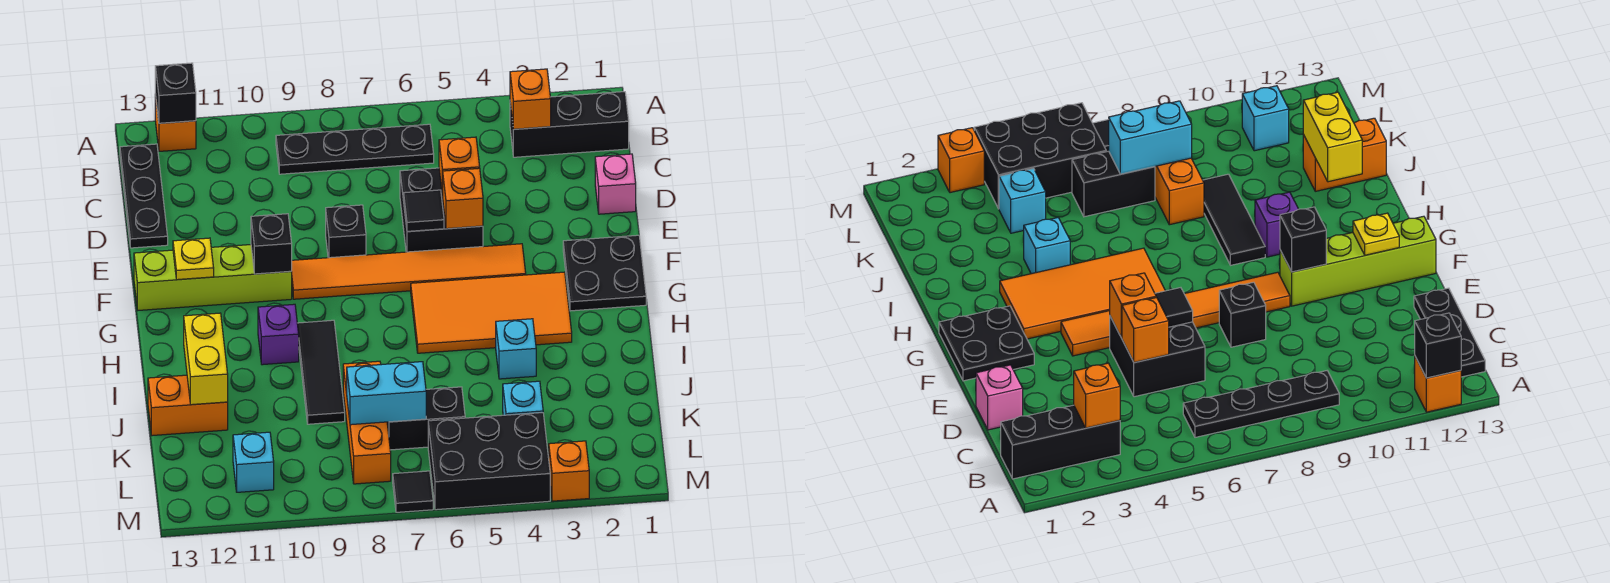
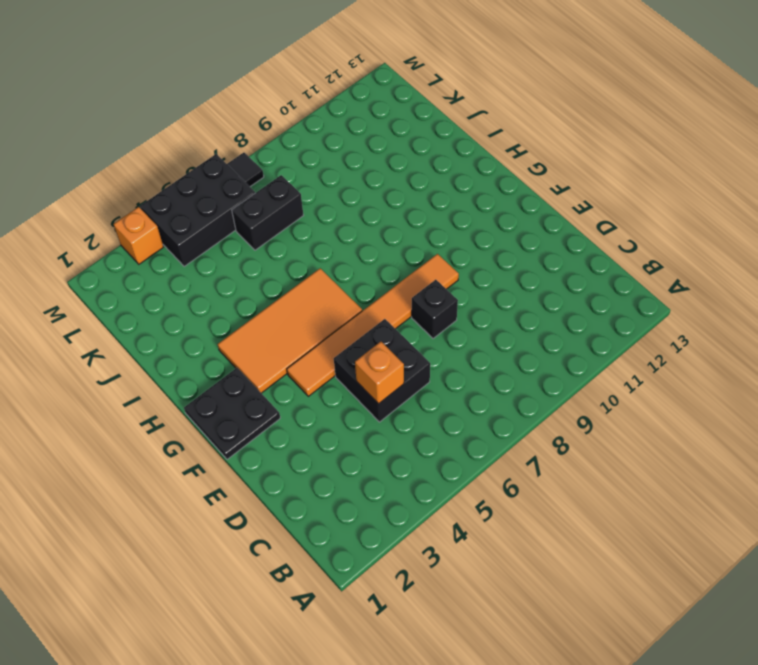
none -> orange 1x1 brick [155,94,196,151]
none -> black 1x3 brick [510,92,629,157]
none -> black 1x4 plate [276,124,434,174]
none -> black 1x3 plate [120,144,168,248]

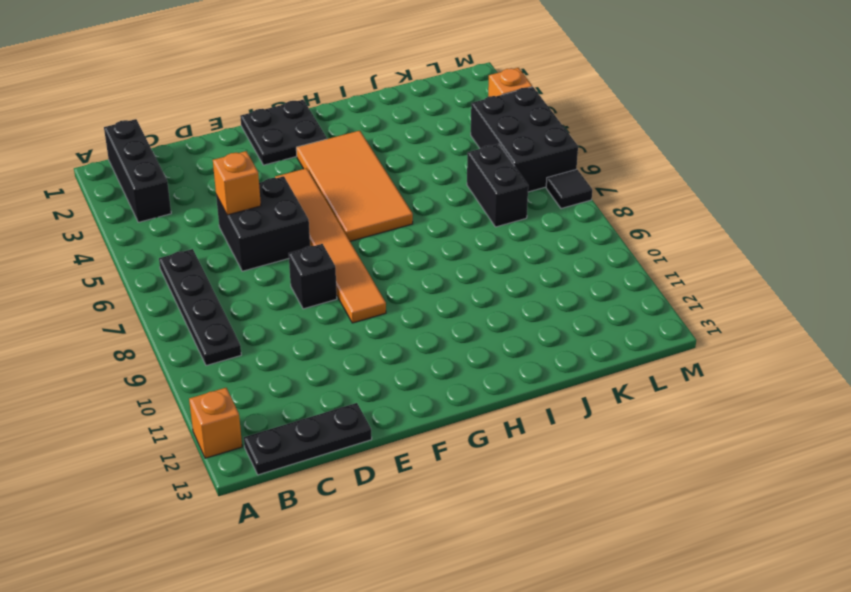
none -> pink 1x1 brick [595,154,636,214]
none -> lime 1x4 brick [134,245,292,310]
none -> black 1x3 tile [297,320,345,424]
none -> purple 1x1 brick [258,304,299,365]

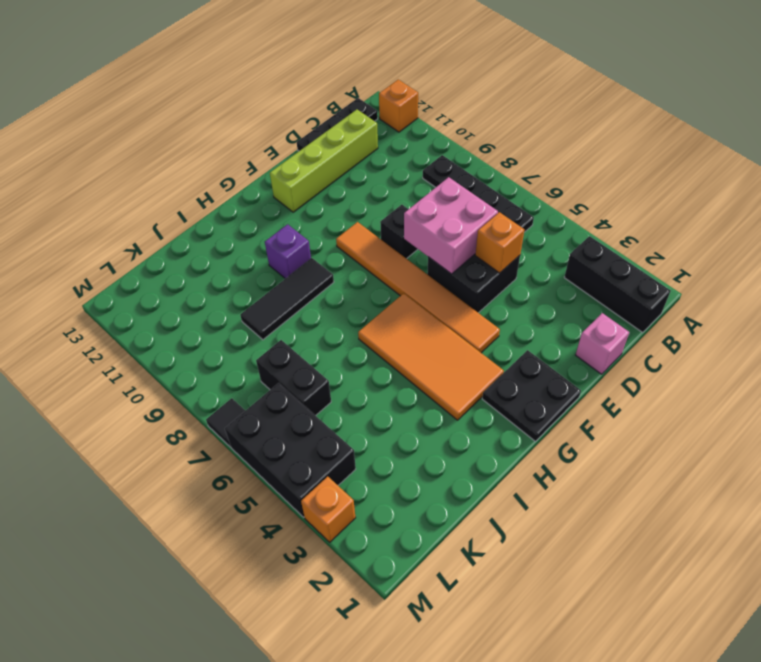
lime 1x4 brick [270,110,378,212] -> lime 1x4 brick turned to [134,245,292,310]
pink 2x2 brick [404,177,498,274] -> black 1x1 tile [404,190,444,231]
none -> cyan 1x1 brick [496,319,536,379]
none -> orange 1x3 brick [343,361,391,484]
none -> orange 1x2 brick [148,375,228,436]
none -> cyan 1x1 brick [503,381,543,415]

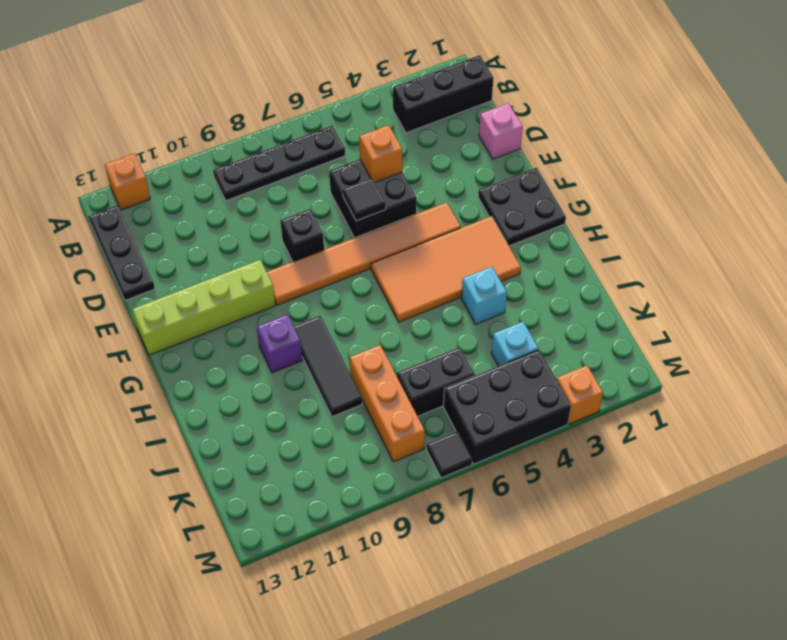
none -> orange 1x2 brick [148,375,228,436]
none -> cyan 1x1 brick [233,432,274,492]
none -> black 1x1 brick [155,63,196,123]
none -> orange 1x1 brick [510,69,551,129]

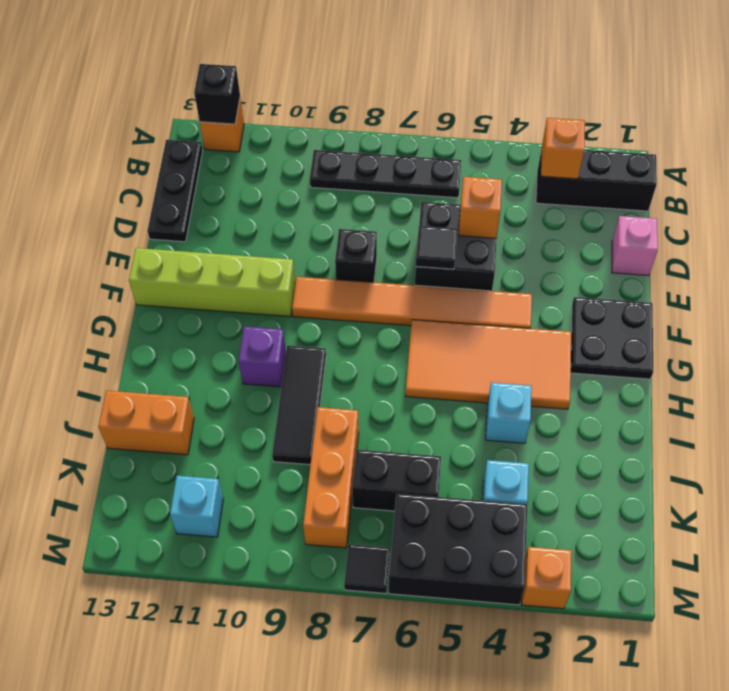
none -> orange 1x1 brick [443,168,483,229]
none -> black 1x1 brick [251,214,292,274]
none -> yellow 1x1 plate [173,238,214,280]
none -> yellow 1x2 brick [184,313,228,405]

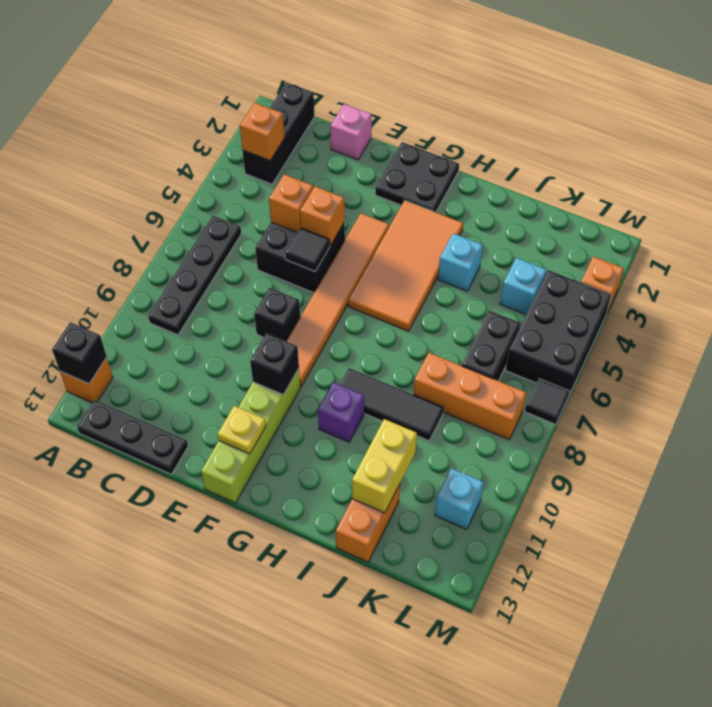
yellow 1x2 brick [352,419,417,513] -> yellow 1x2 brick turned to [184,313,228,405]
none -> cyan 1x2 brick [347,362,426,425]

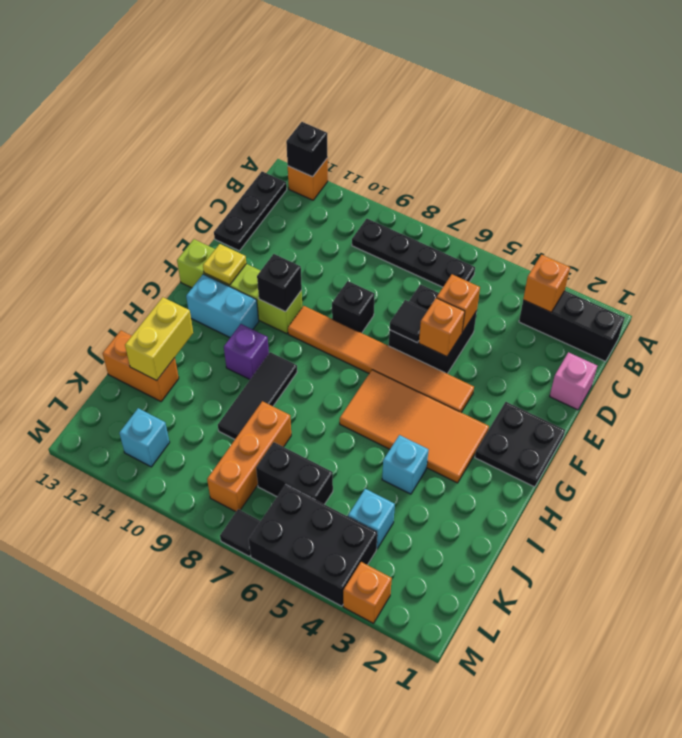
cyan 1x2 brick [186,274,259,337] -> cyan 1x2 brick moved to [347,362,426,425]

